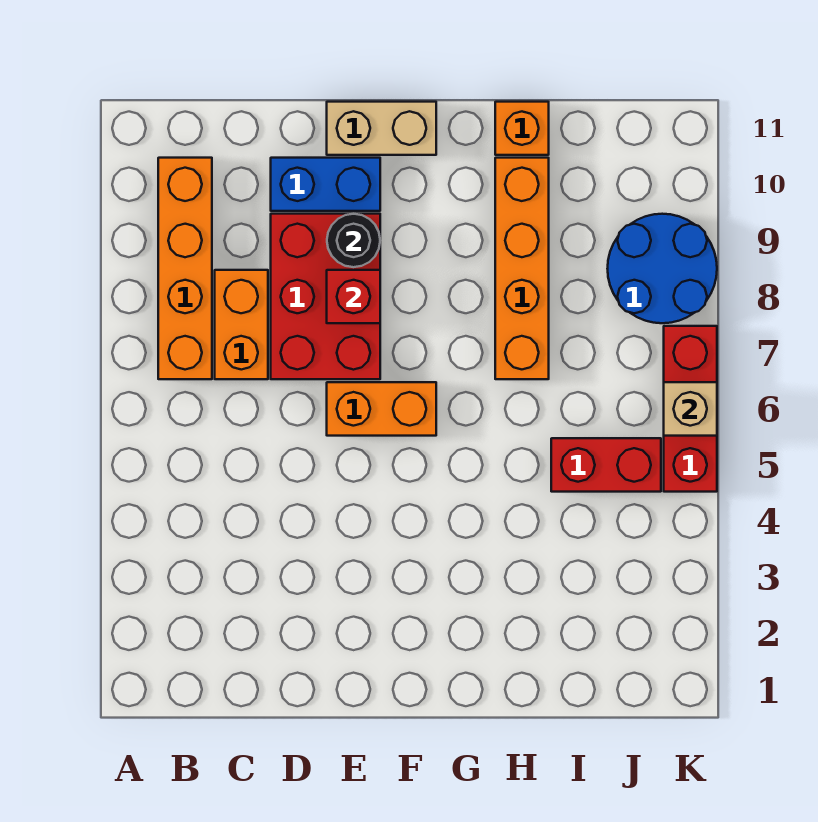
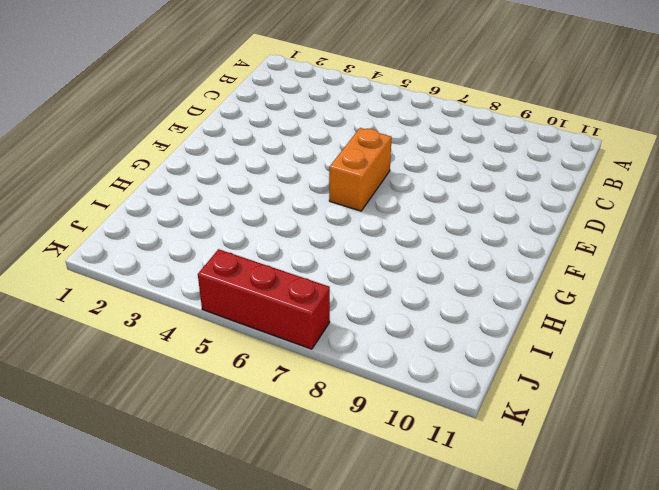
none -> orange 1x4 brick [158,158,212,379]
none -> orange 1x2 brick [215,270,268,379]
none -> red 2x3 brick [271,214,380,379]

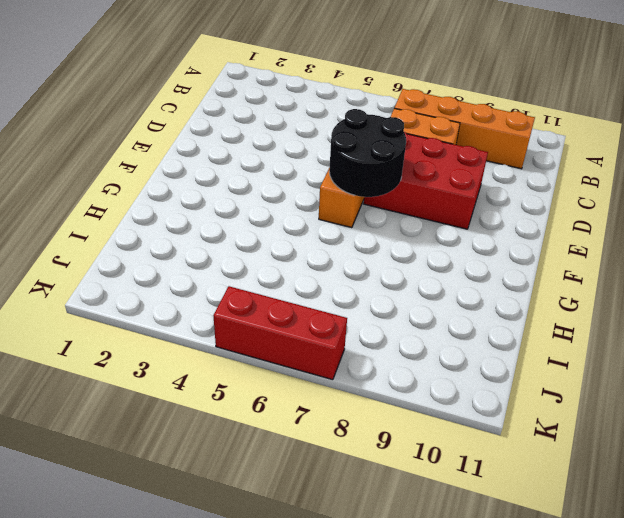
black 2x2 round brick [329,109,406,197] -> none
none -> blue 1x2 brick [271,158,380,211]
none -> tan 1x2 brick [327,102,436,155]
none -> orange 1x4 brick [495,158,549,379]

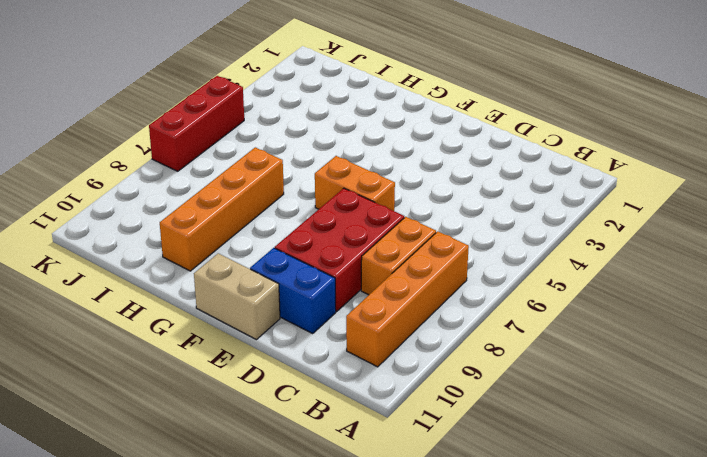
none -> orange 1x1 brick [495,102,549,155]
none -> red 1x2 brick [551,438,661,492]
none -> blue 2x2 round brick [607,214,717,323]

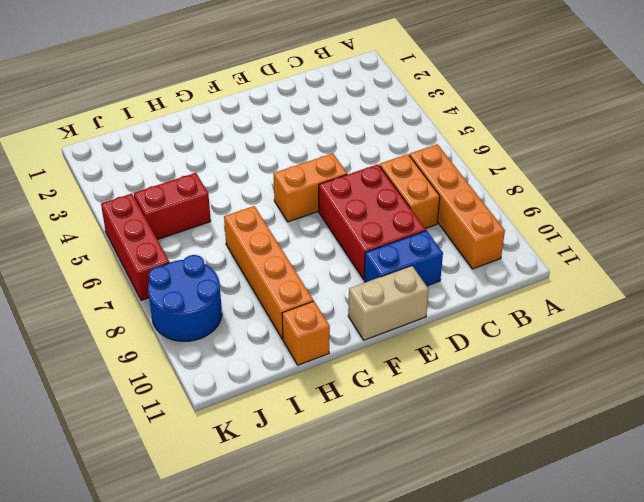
none -> red 1x1 brick [327,270,380,323]
none -> black 1x1 round brick [327,214,380,267]
none -> tan 1x1 brick [664,382,717,436]

